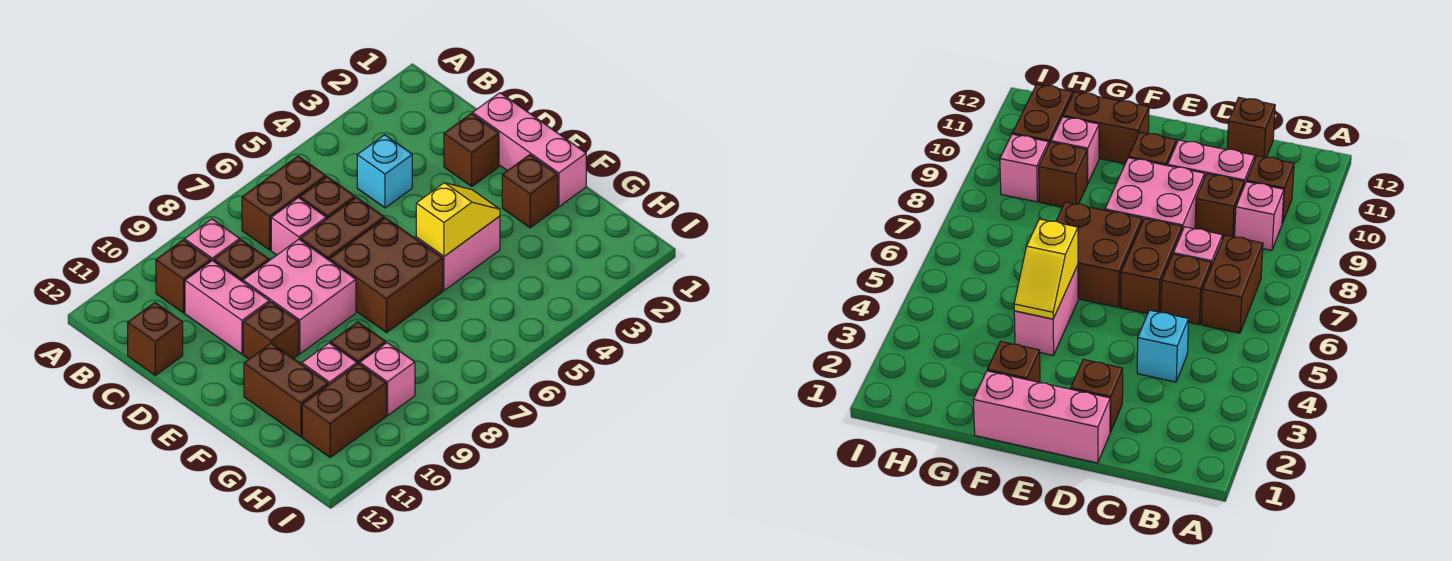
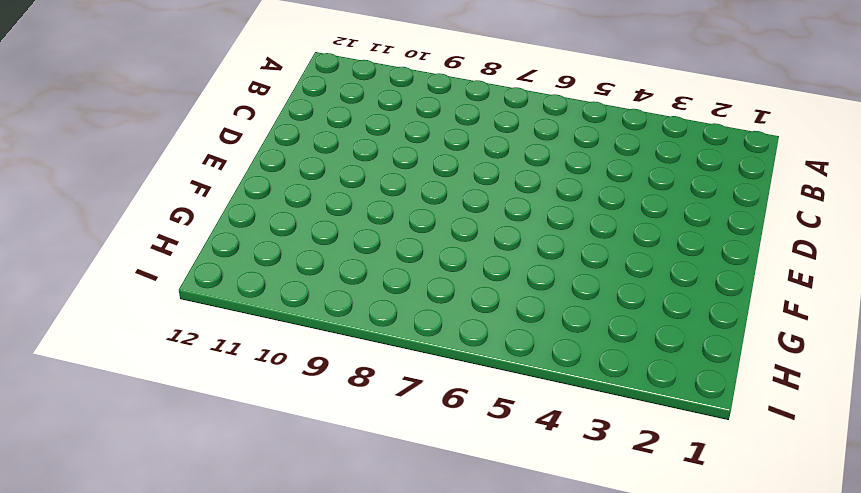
none -> brown 1x2 brick [242,156,326,250]
none -> pink 1x1 brick [185,219,240,261]
none -> brown 1x1 brick [156,240,211,313]

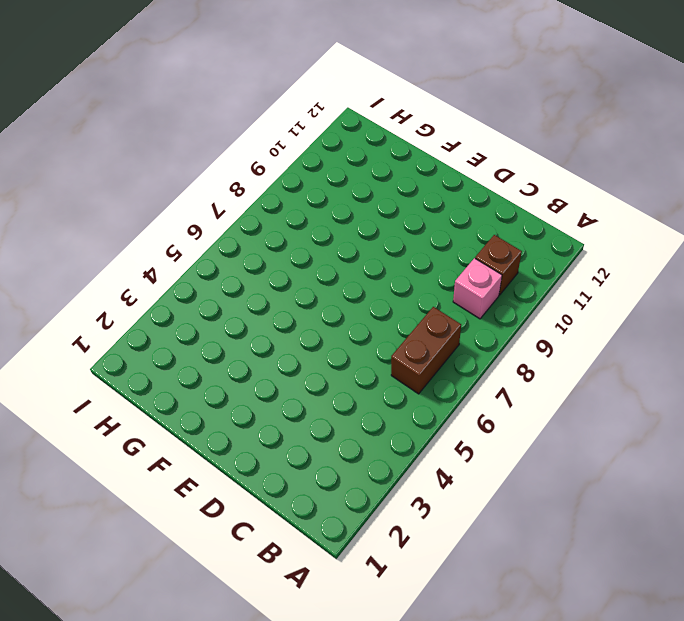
none -> cyan 1x1 brick [357,135,412,208]
none -> brown 1x1 brick [300,177,355,219]
none -> pink 1x1 brick [271,198,326,255]

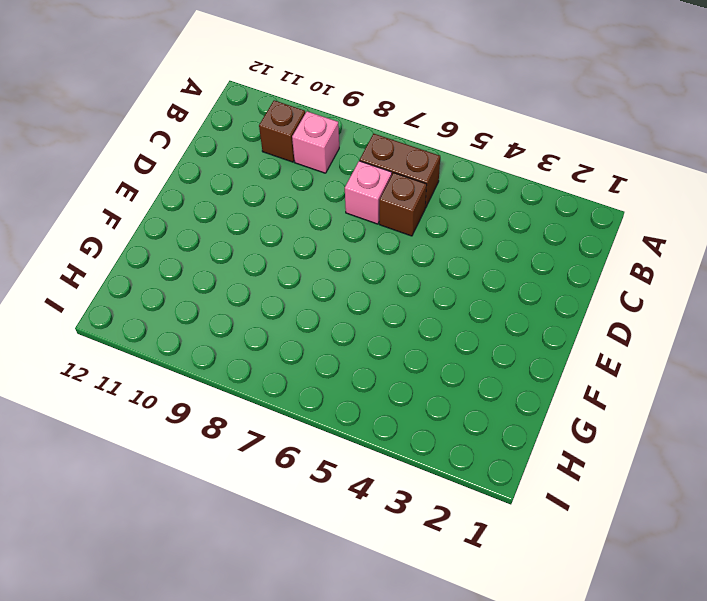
none -> cyan 1x1 brick [357,135,412,208]
none -> brown 1x1 brick [214,240,269,282]
none -> pink 1x2 brick [185,260,269,354]

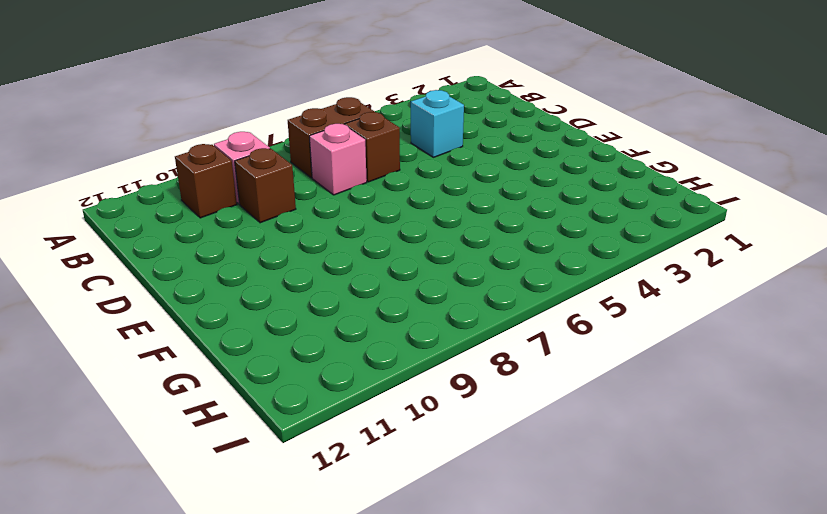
none -> pink 1x2 brick [185,260,269,354]
none -> brown 1x1 brick [128,303,183,375]
none -> pink 1x3 brick [473,93,586,207]

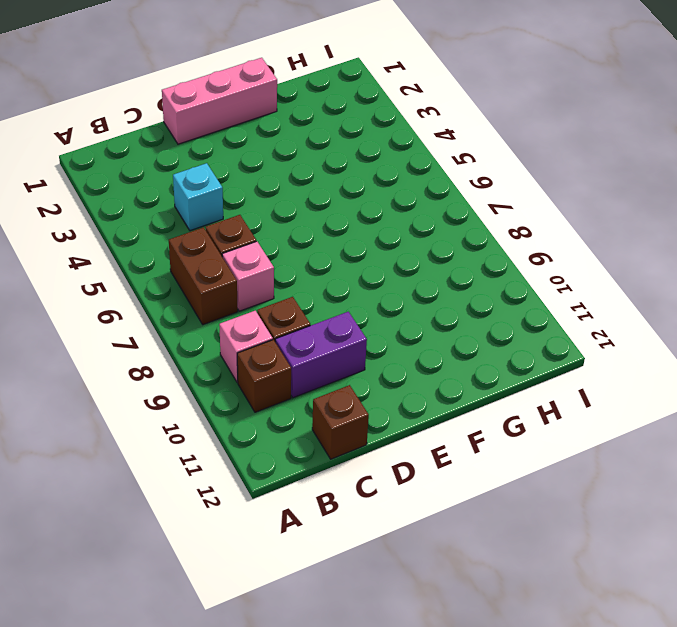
purple 1x2 brick [275,312,367,398] -> pink 1x2 brick [185,260,269,354]
none -> brown 1x1 brick [444,113,499,186]
none -> brown 1x2 brick [300,197,384,260]
none -> pink 2x2 brick [243,239,356,354]

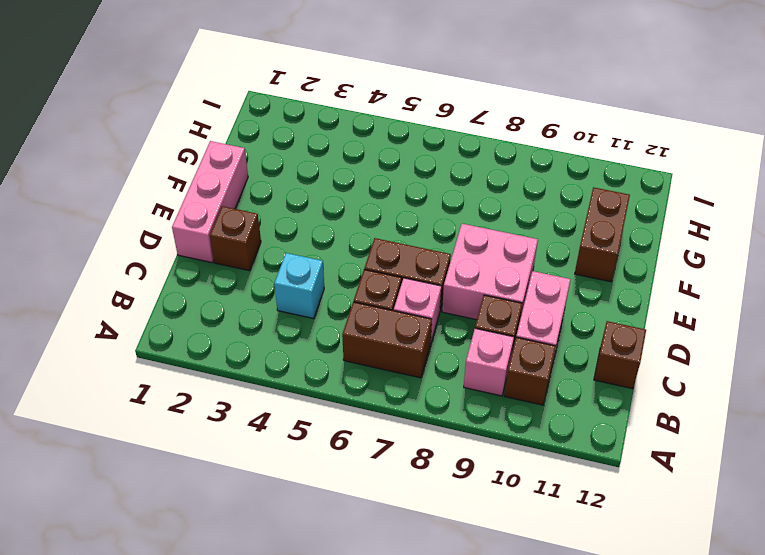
none -> brown 2x2 brick [330,218,443,332]
none -> brown 1x1 brick [243,302,299,359]
none -> brown 1x1 brick [502,155,558,228]

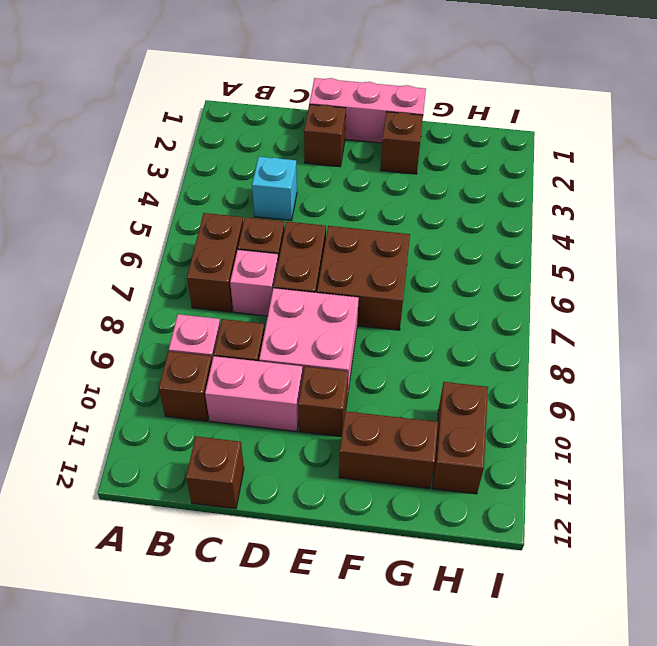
none -> pink 1x2 brick [416,216,500,291]
none -> brown 1x1 brick [331,322,386,364]
none -> pink 1x1 brick [302,343,357,385]

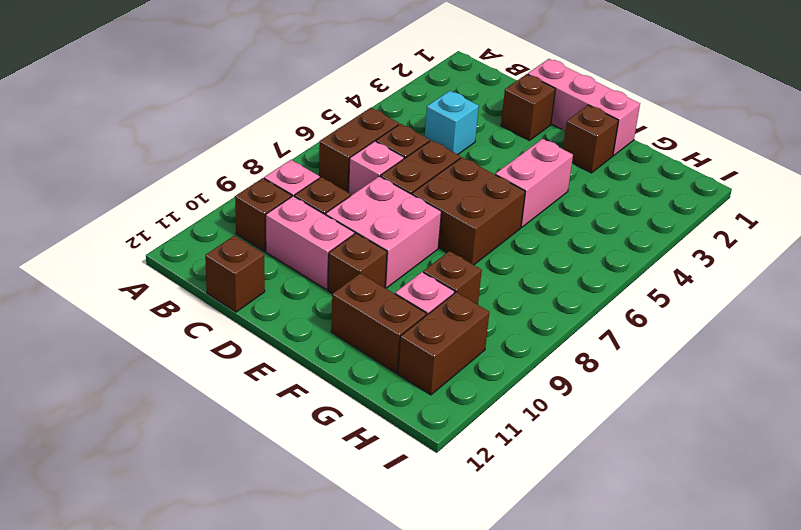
none -> pink 1x1 brick [360,343,415,415]
none -> yellow 1x2 slope [416,183,500,256]

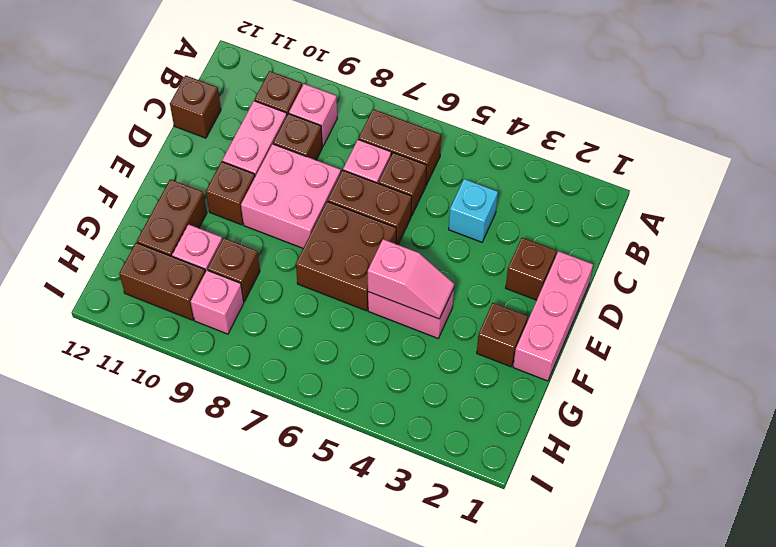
pink 1x2 slope [368,239,454,319] -> yellow 1x2 slope [416,183,500,256]

